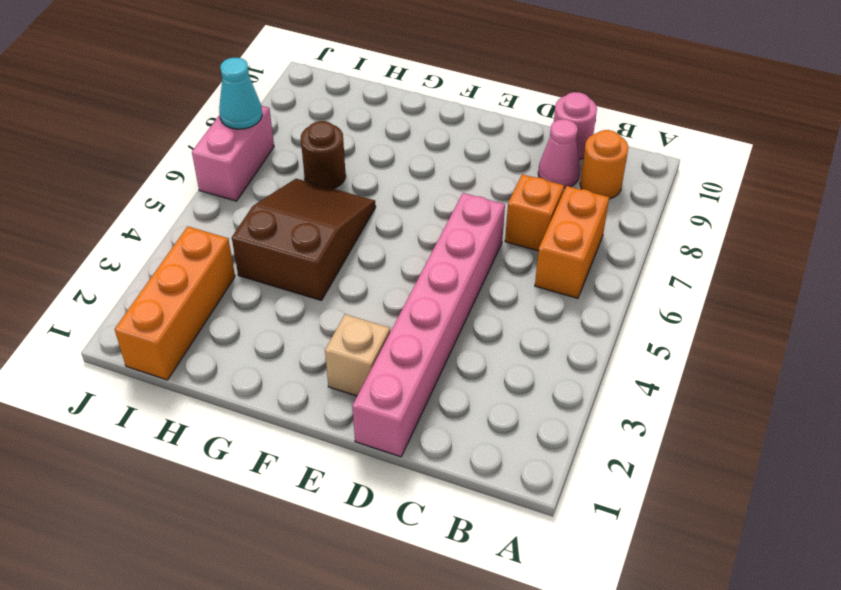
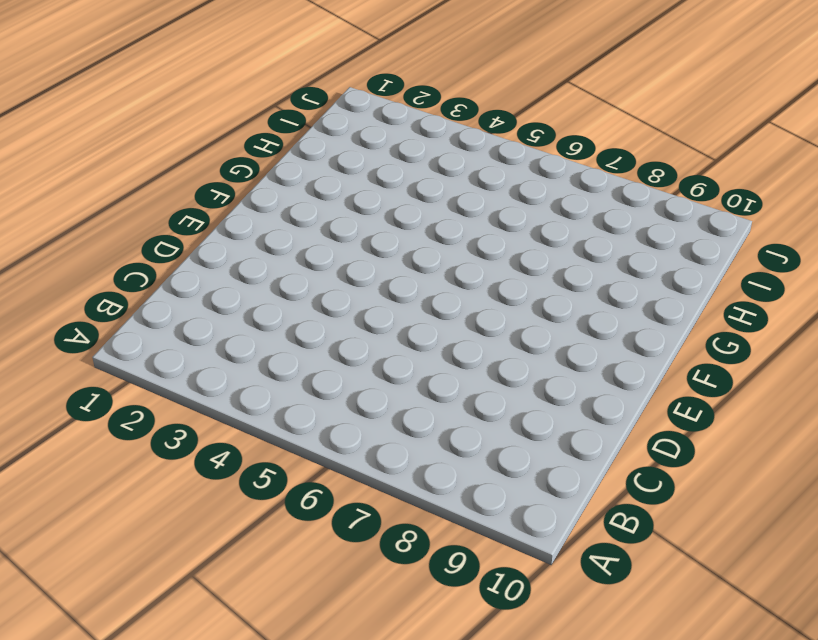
none -> orange 1x2 brick [535,186,609,298]
none -> orange 1x1 round brick [580,130,628,199]
none -> orange 1x1 brick [505,174,564,251]

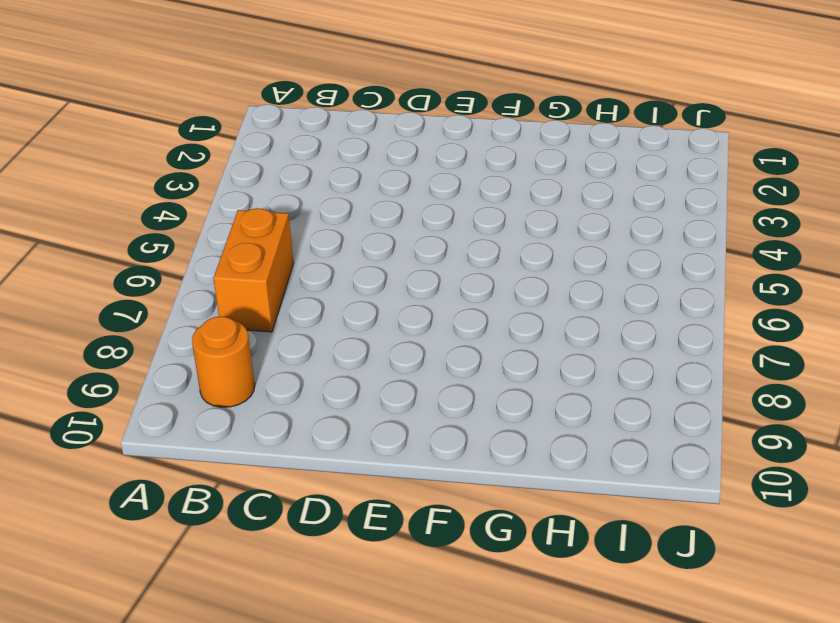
none -> orange 1x1 brick [505,174,564,251]
none -> pink 1x1 cone [538,119,580,188]
none -> pink 1x1 round brick [554,92,597,160]

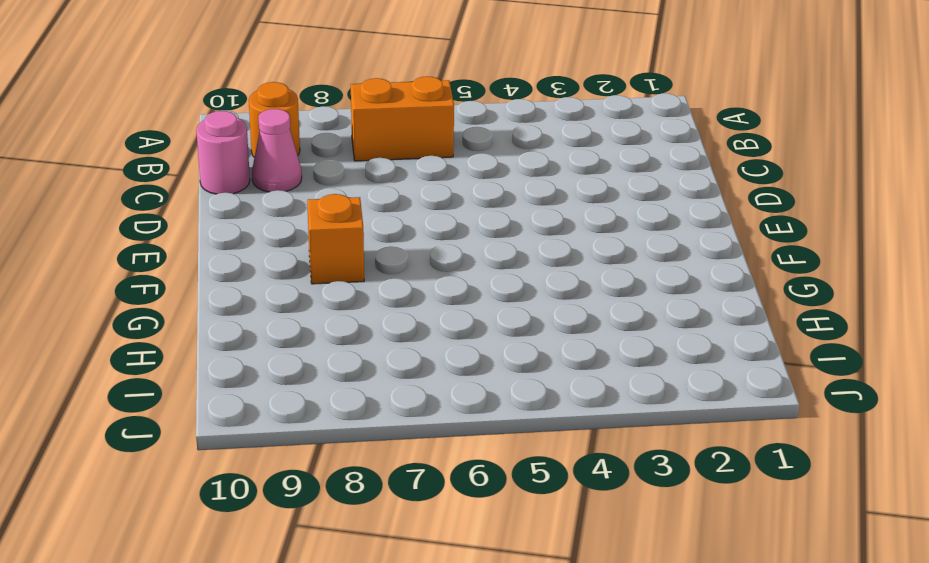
orange 1x1 brick [307,194,364,284] -> orange 1x1 brick moved to [505,174,564,251]
none -> pink 1x6 brick [352,193,505,457]
none -> tan 1x1 brick [325,314,390,396]
none -> brown 2x3 slope [232,179,376,301]

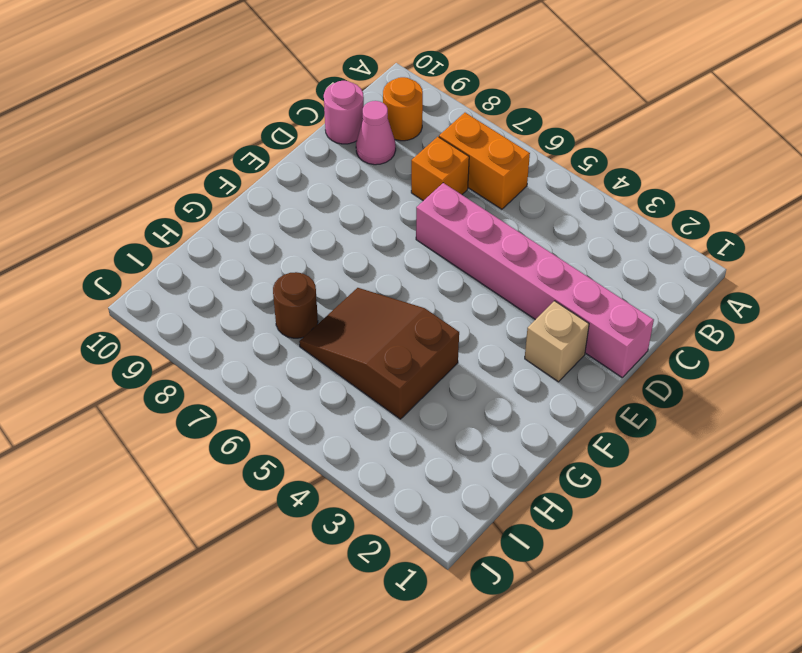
none -> orange 1x3 brick [115,226,235,380]
none -> pink 1x2 brick [192,106,274,201]
none -> cyan 1x1 cone [219,58,262,129]

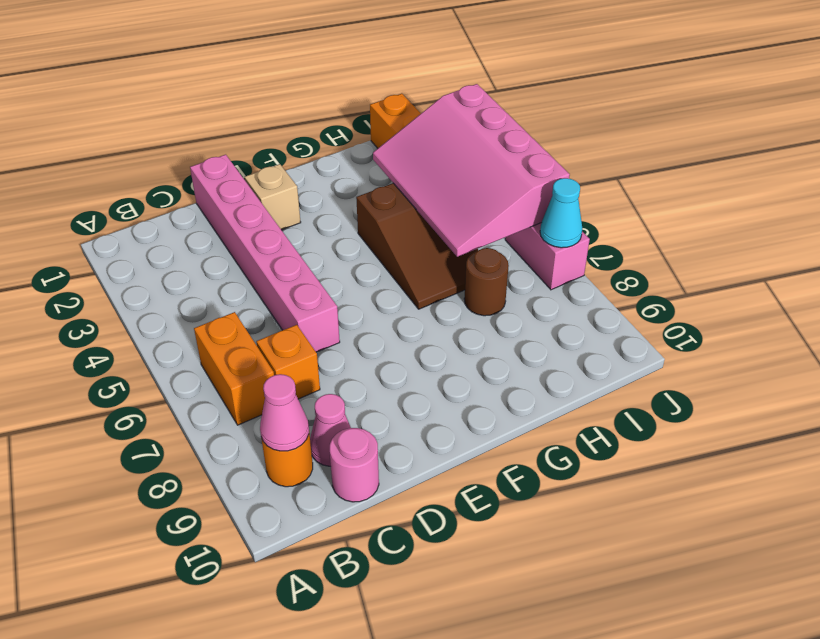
pink 1x1 cone [260,374,309,451] -> none
pink 3x4 slope [373,84,570,257] -> none

